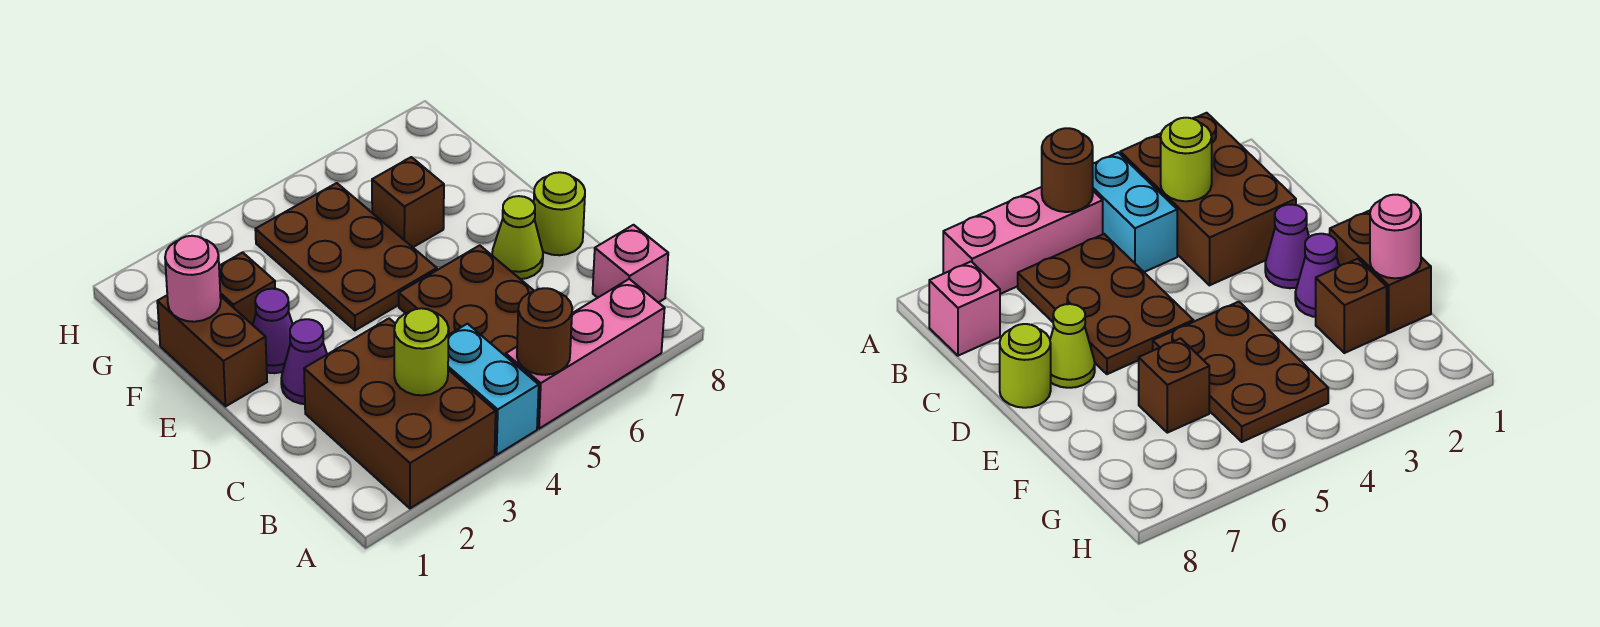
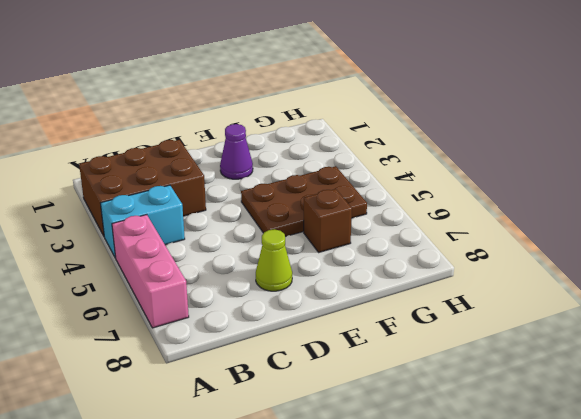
none -> brown 2x3 plate [399,245,534,356]
none -> pink 1x1 brick [593,225,668,303]
none -> purple 1x1 cone [281,319,327,404]

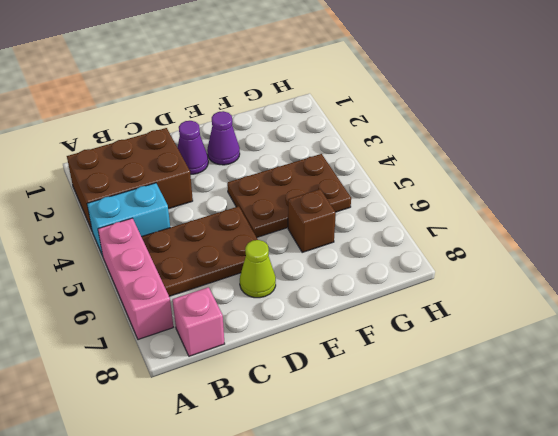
none -> lime 1x1 round brick [534,172,585,255]
none -> brown 1x2 brick [157,296,267,406]
none -> brown 1x1 brick [219,252,275,325]

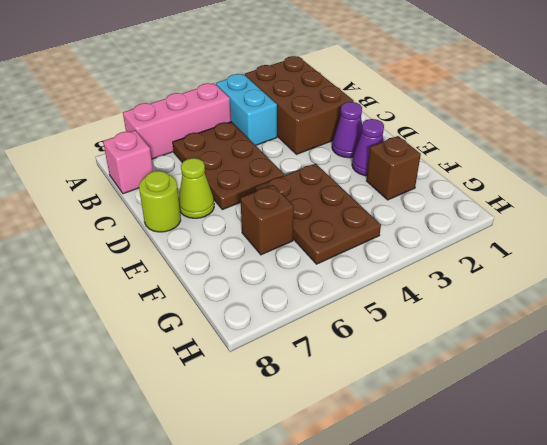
none -> brown 1x2 brick [157,296,267,406]
none -> brown 1x1 round brick [517,288,572,375]
none -> lime 1x1 round brick [394,308,449,395]

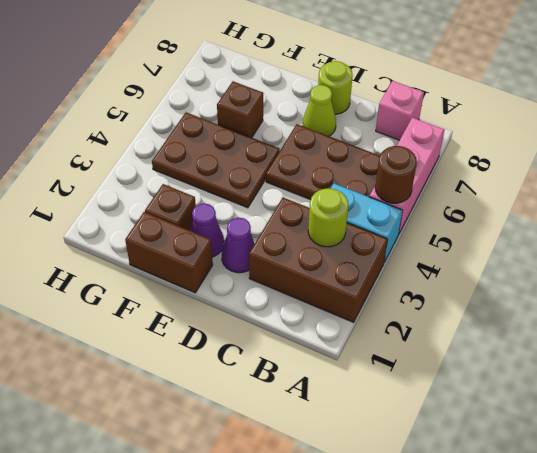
none -> pink 1x1 round brick [165,236,221,322]

